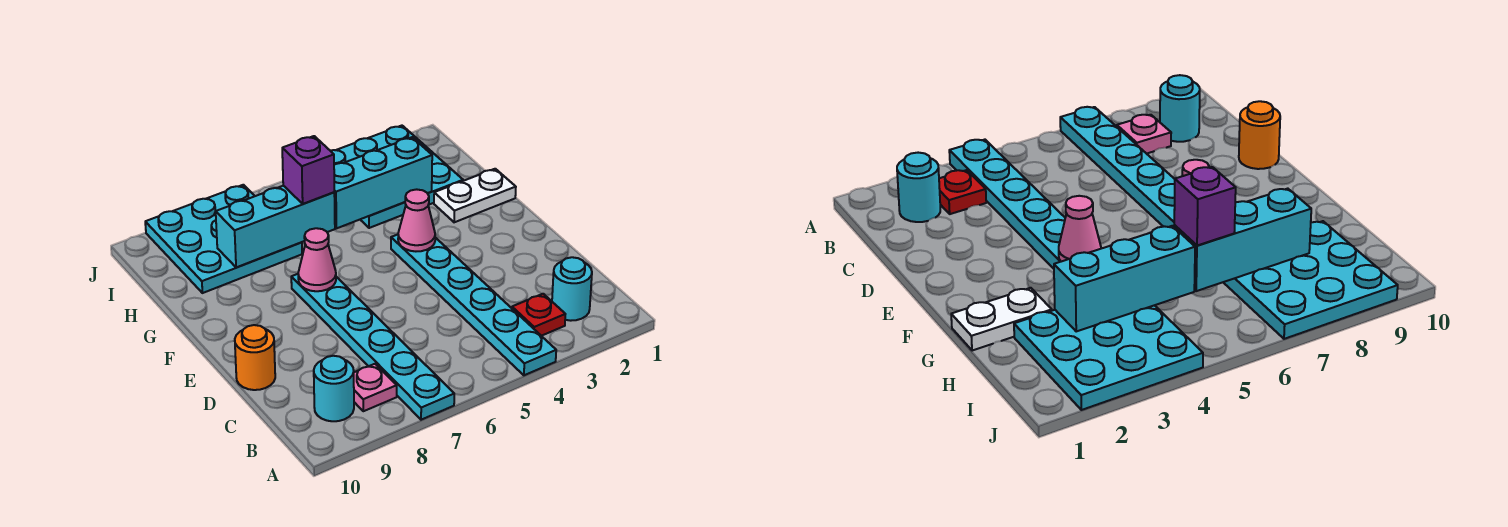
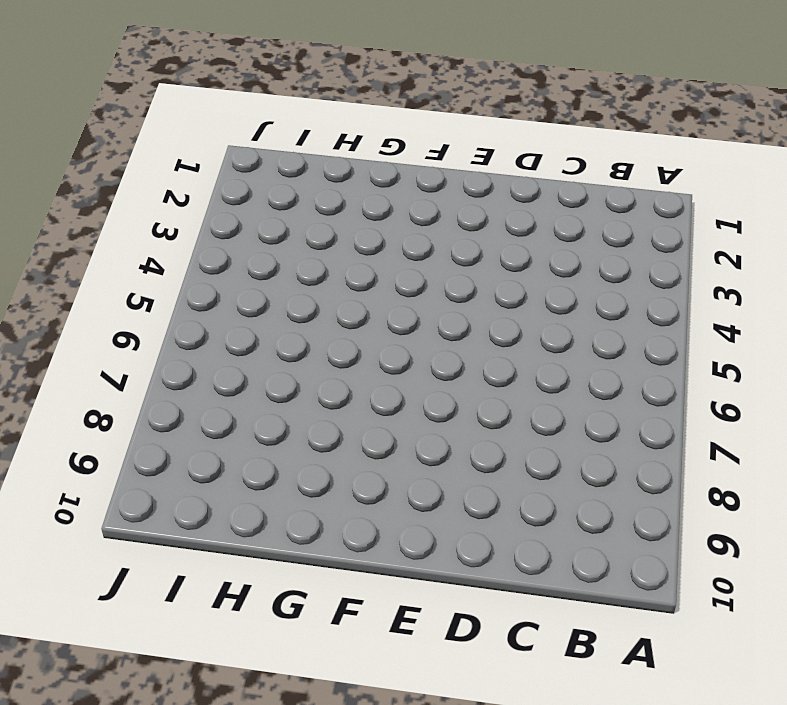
none -> cyan 1x6 plate [391,235,556,375]
none -> cyan 1x6 plate [291,274,454,420]
none -> cyan 1x1 round brick [552,257,592,321]

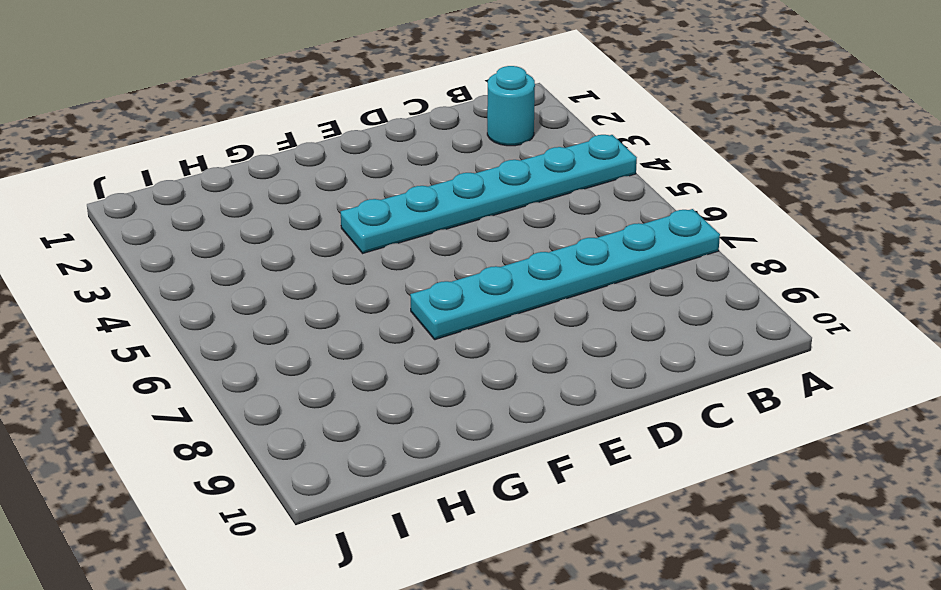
none -> red 1x1 plate [512,294,565,336]
none -> pink 1x1 plate [354,364,397,411]
none -> cyan 1x1 round brick [314,356,354,421]

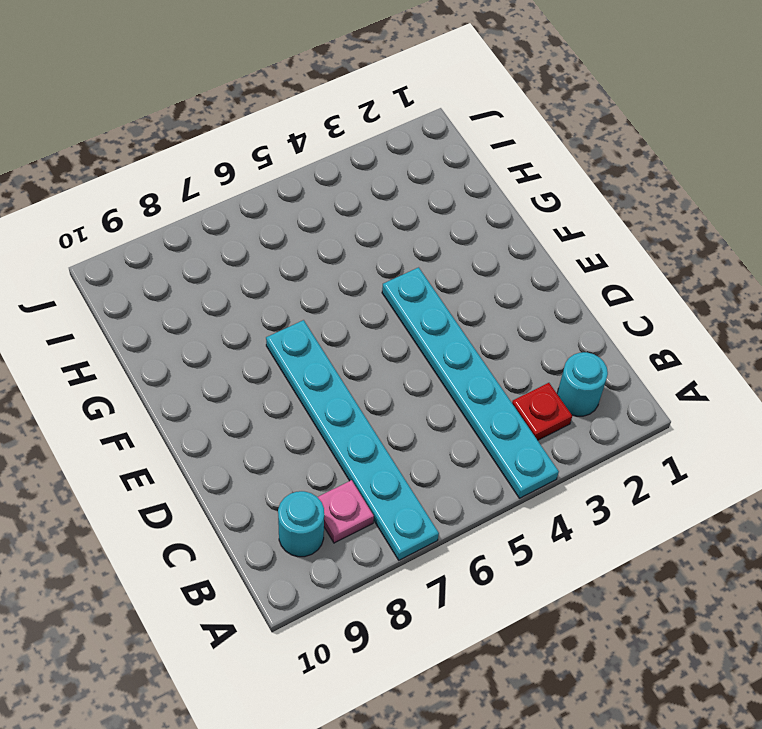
none -> orange 1x1 round brick [235,325,275,390]
none -> white 1x2 plate [434,169,516,222]
none -> cyan 3x3 plate [331,126,463,228]

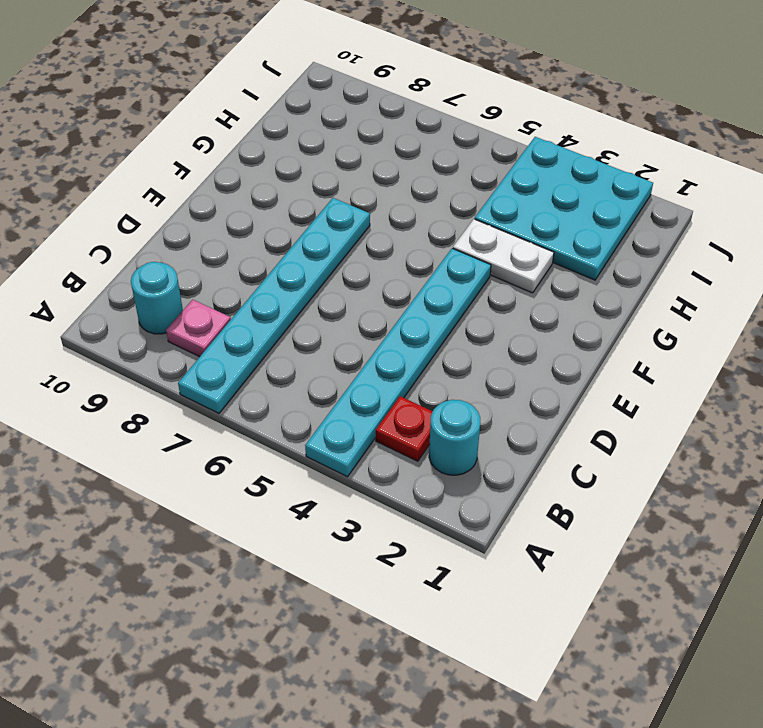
white 1x2 plate [453,219,554,293] -> white 1x2 plate moved to [434,169,516,222]
none -> orange 1x1 round brick [235,325,275,390]
none -> cyan 3x3 plate [145,185,302,293]
none -> pink 1x1 cone [398,189,435,251]

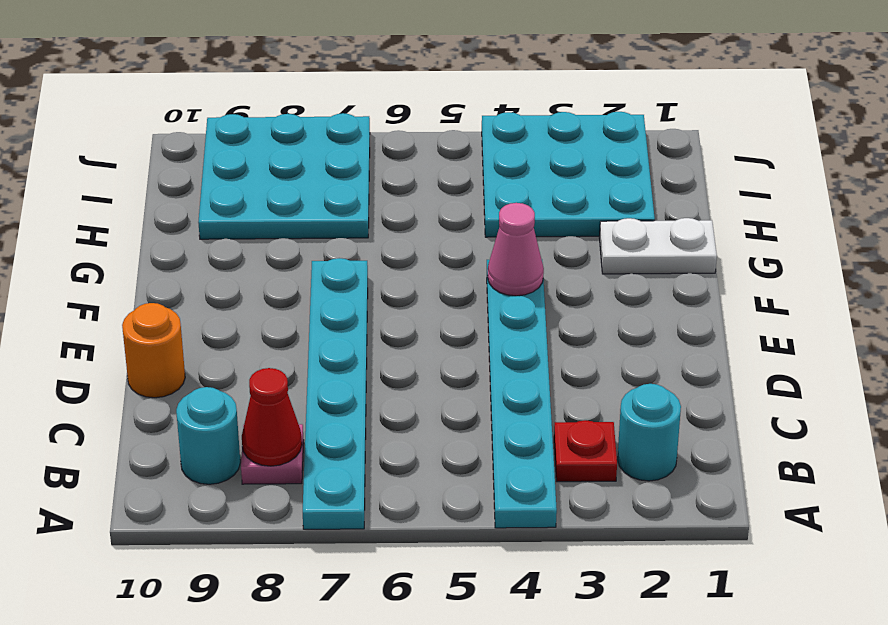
red 1x1 cone [242,368,302,466] -> none
none -> pink 1x1 cone [298,228,336,291]
none -> cyan 1x3 brick [334,137,432,228]
none -> cyan 1x3 brick [216,186,335,267]

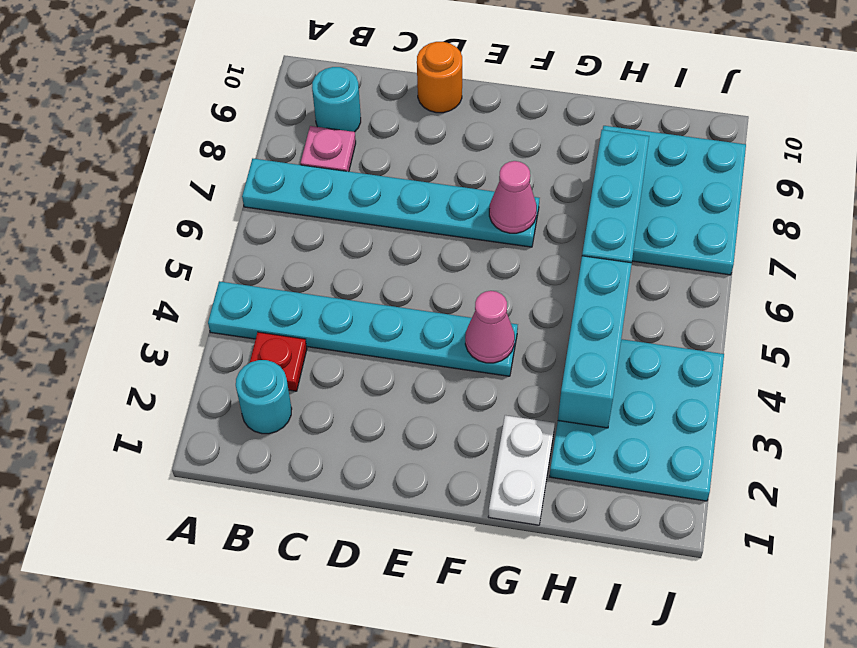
none -> purple 1x1 brick [282,136,334,204]

